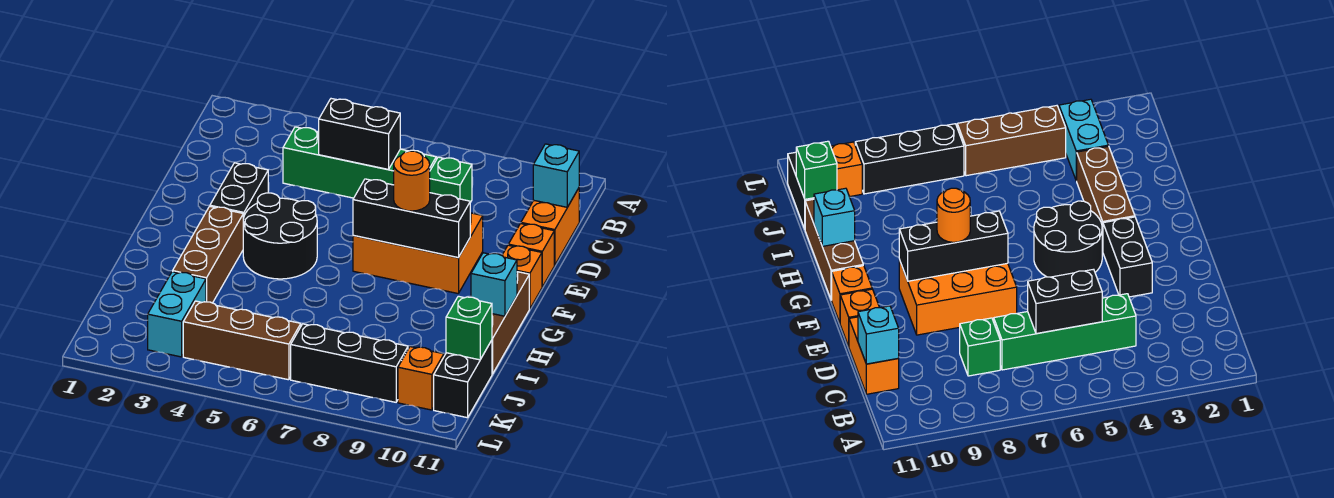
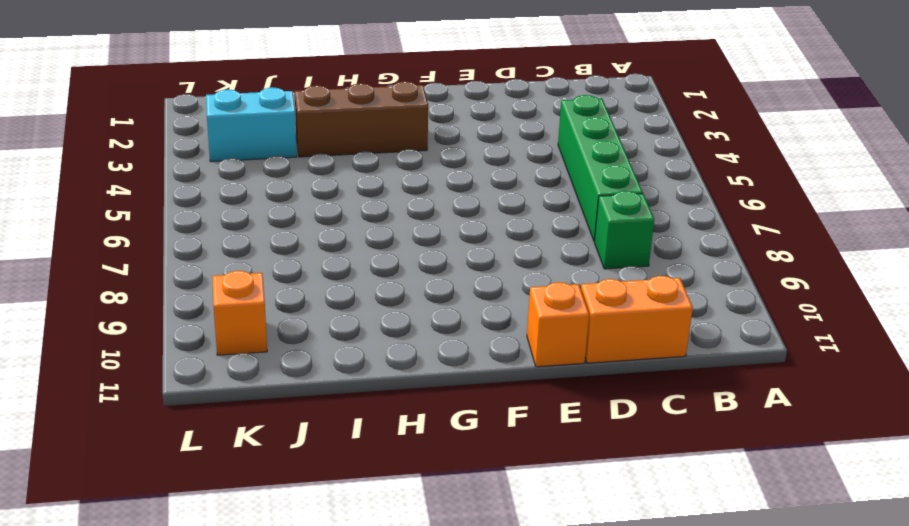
none -> black 1x2 brick [210,163,268,219]
none -> orange 2x3 brick [353,213,483,293]
none -> black 2x2 round brick [243,193,317,279]

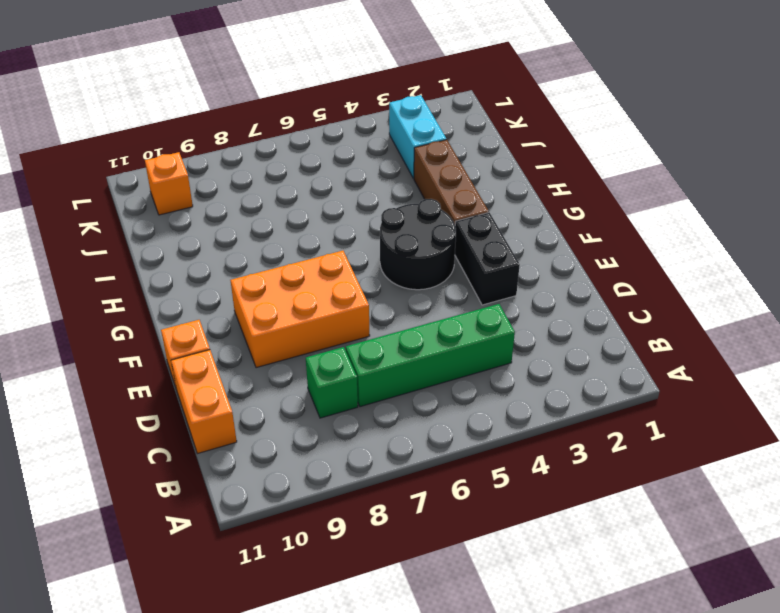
none -> orange 1x1 brick [502,245,542,309]
none -> brown 1x3 brick [492,272,529,374]
none -> black 1x2 brick [434,340,492,418]

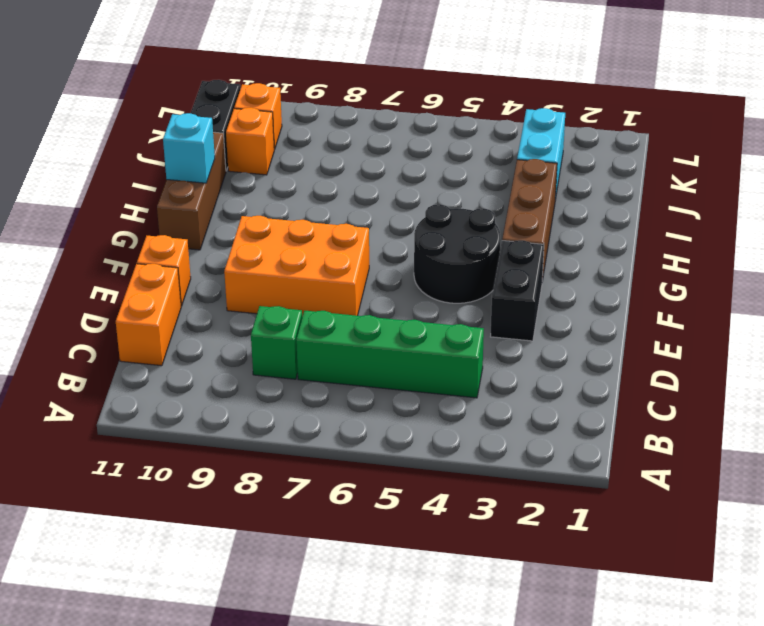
orange 1x1 brick [226,108,274,175] -> orange 1x1 brick moved to [502,245,542,309]
none -> brown 1x3 brick [183,301,301,380]
none -> black 1x3 brick [291,324,408,402]
none -> black 1x2 brick [319,99,400,169]

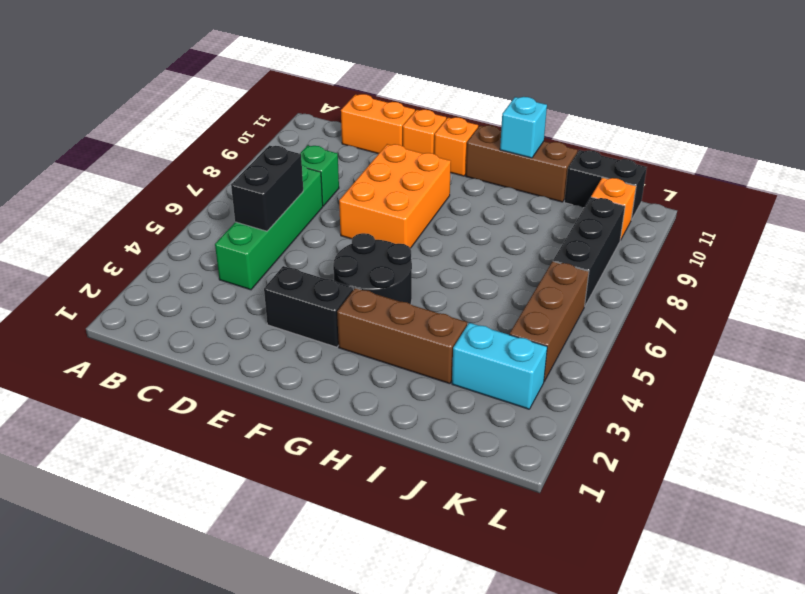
none -> cyan 1x1 brick [533,144,579,207]
none -> black 1x3 brick [353,179,470,258]
none -> green 1x1 brick [446,296,492,360]

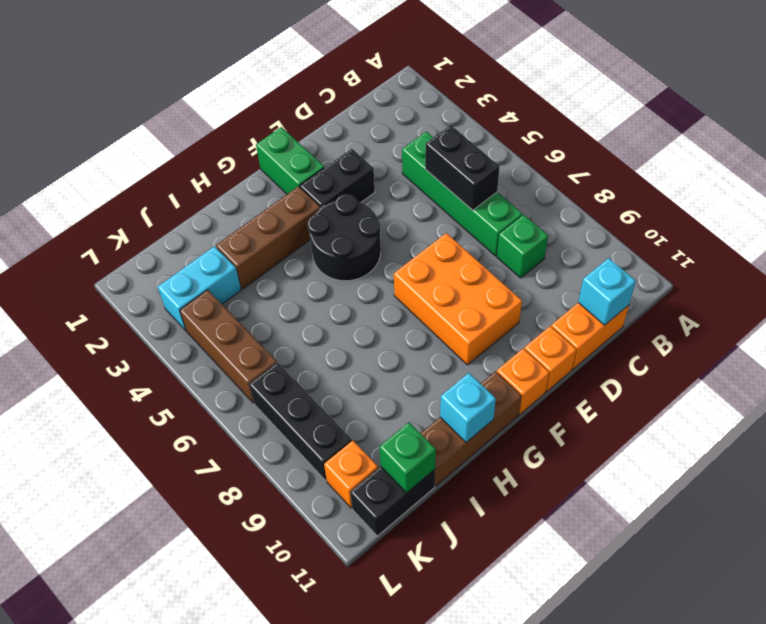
green 1x2 brick [256,127,324,194] -> none
none -> black 1x3 brick [353,179,470,258]
none -> orange 1x1 round brick [394,151,430,211]

